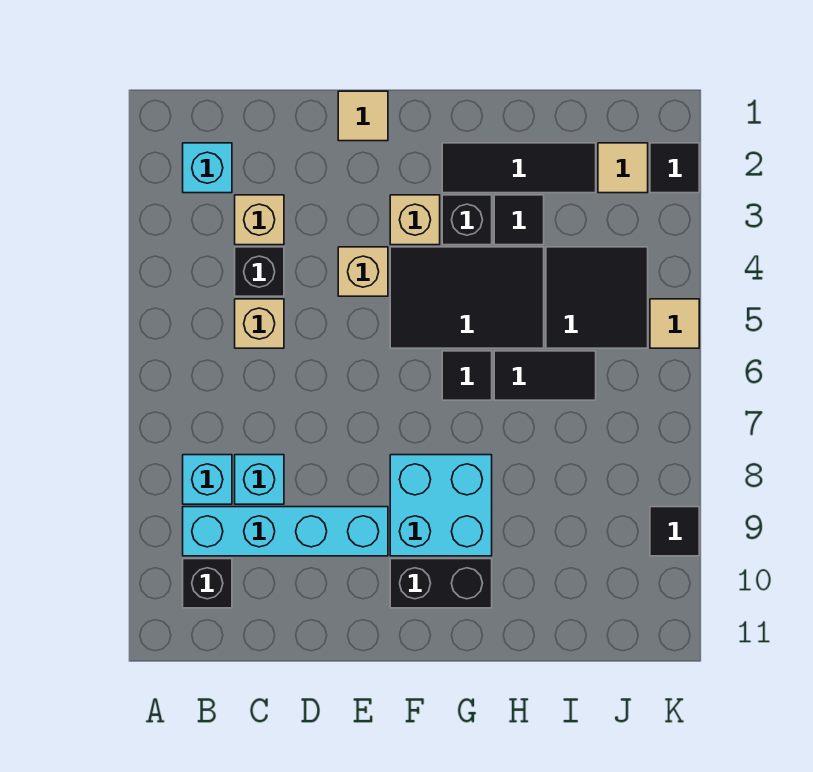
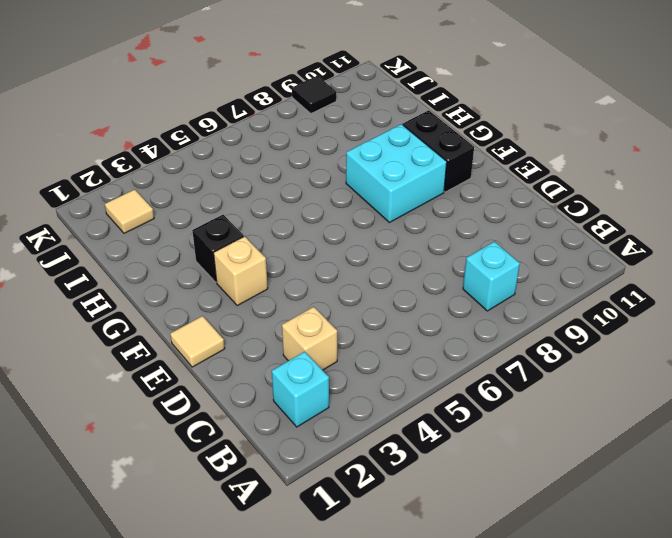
none -> cyan 1x4 brick [183,507,388,556]
none -> black 1x1 brick [183,559,232,608]
none -> black 1x1 brick [235,247,284,296]

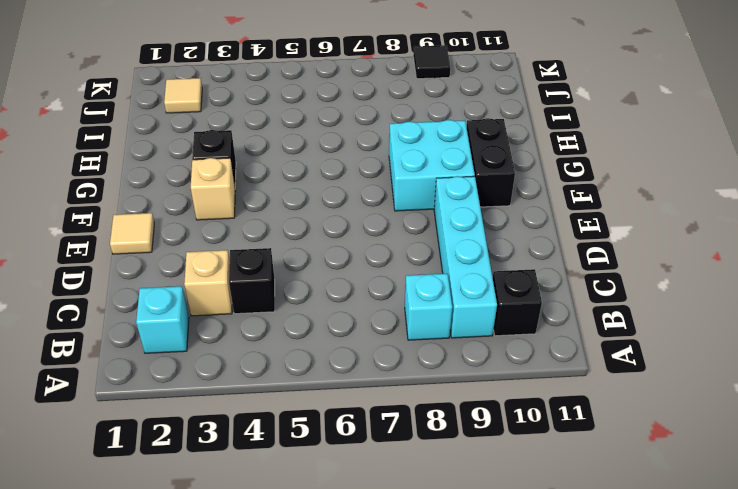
none -> tan 1x1 brick [235,299,284,348]
none -> cyan 1x1 brick [235,455,284,504]
none -> tan 1x1 brick [338,247,388,296]

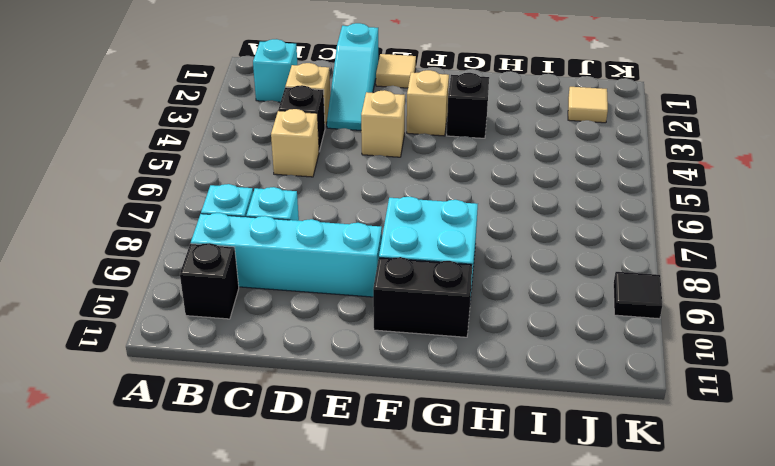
cyan 1x3 slope [327,23,378,130] -> none
none -> black 2x3 tile [390,247,544,348]
none -> black 1x3 tile [442,143,596,193]
none -> black 1x1 tile [442,351,492,400]

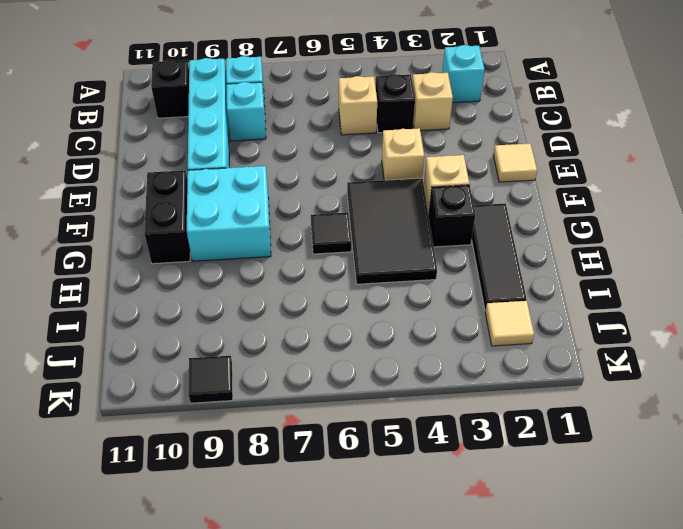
none -> black 1x1 tile [494,195,544,245]
none -> black 1x2 tile [494,351,596,400]
none -> black 2x2 tile [546,247,648,348]

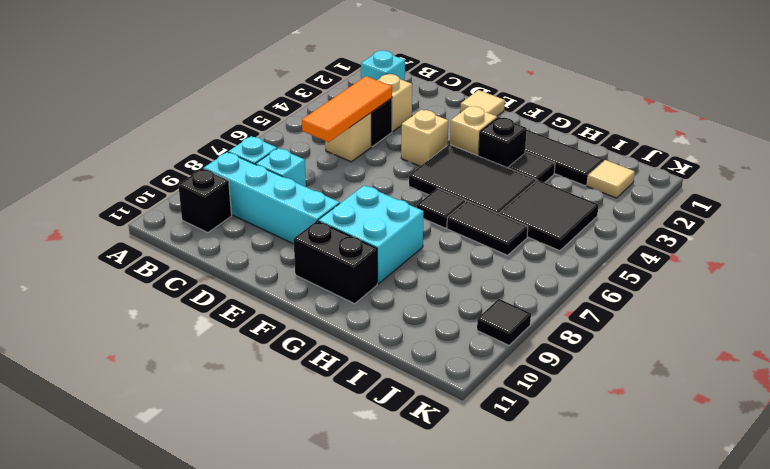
orange 1x3 tile [302,76,392,142] -> none
none -> black 1x1 tile [650,143,699,193]
none -> tan 1x1 tile [650,299,699,348]

